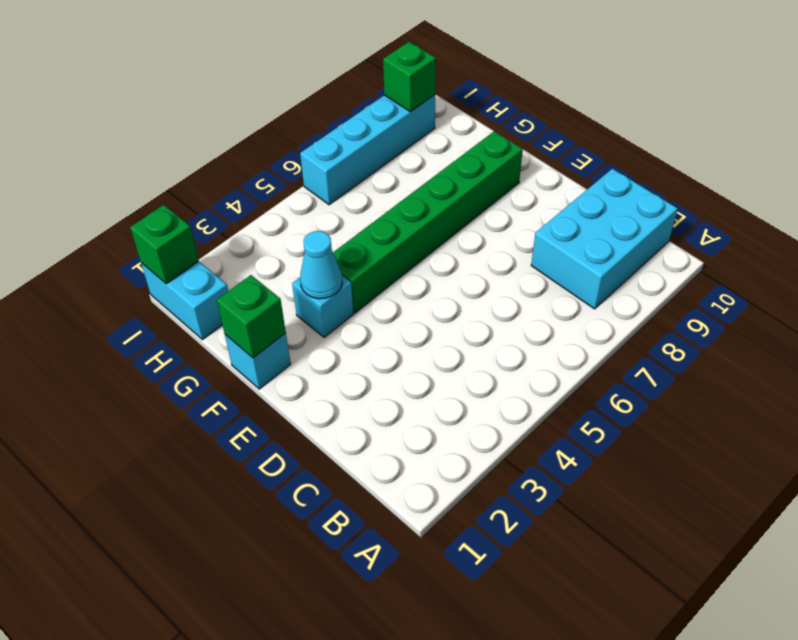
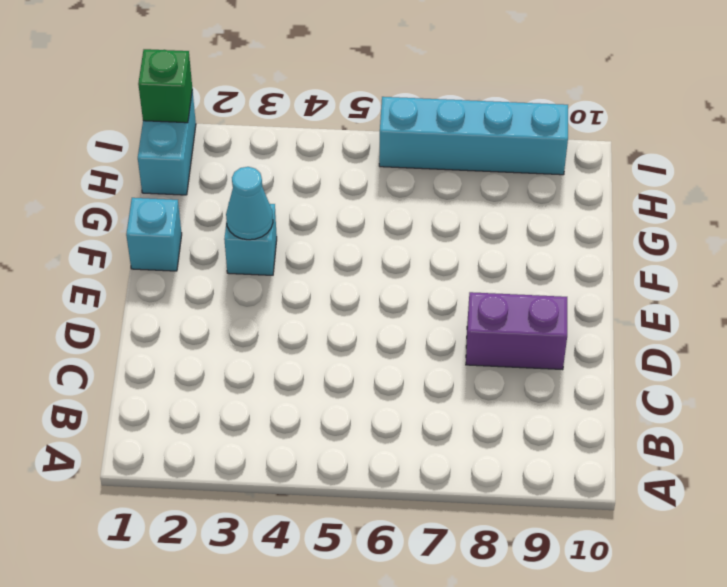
purple 1x2 brick [466,292,567,370] -> none
none -> cyan 2x3 brick [531,169,678,309]
none -> green 1x6 brick [333,131,523,313]

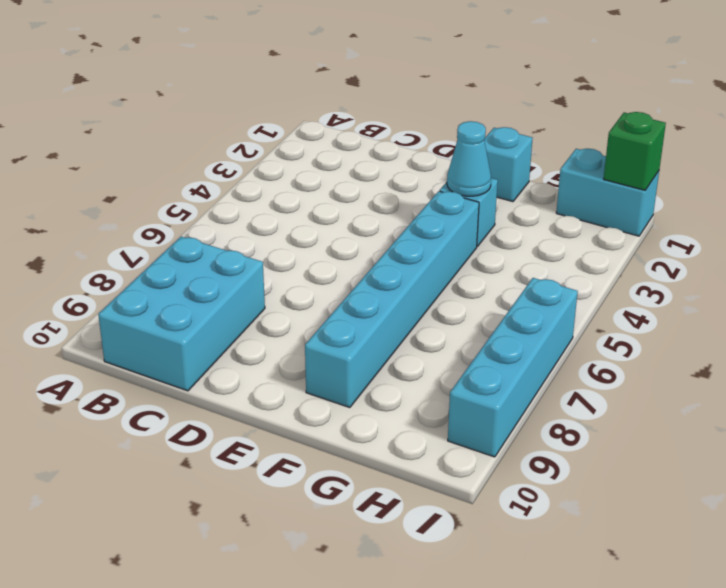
cyan 1x6 brick [305,191,479,408] -> green 1x6 brick [333,131,523,313]
none -> green 1x1 brick [217,275,286,358]
none -> green 1x1 brick [383,42,436,112]

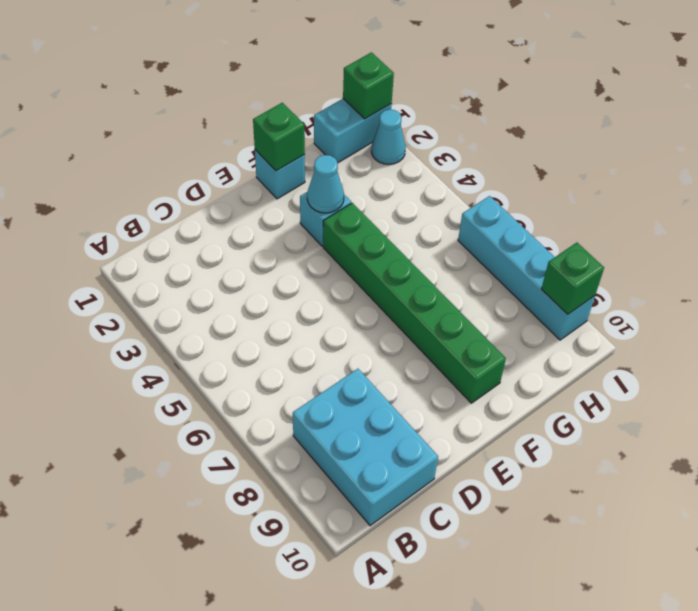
cyan 1x1 cone [371,109,406,164] -> none

